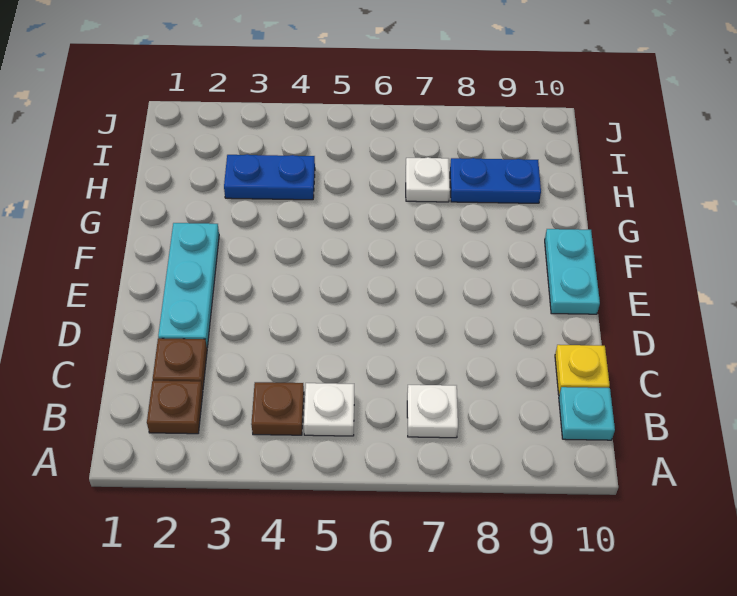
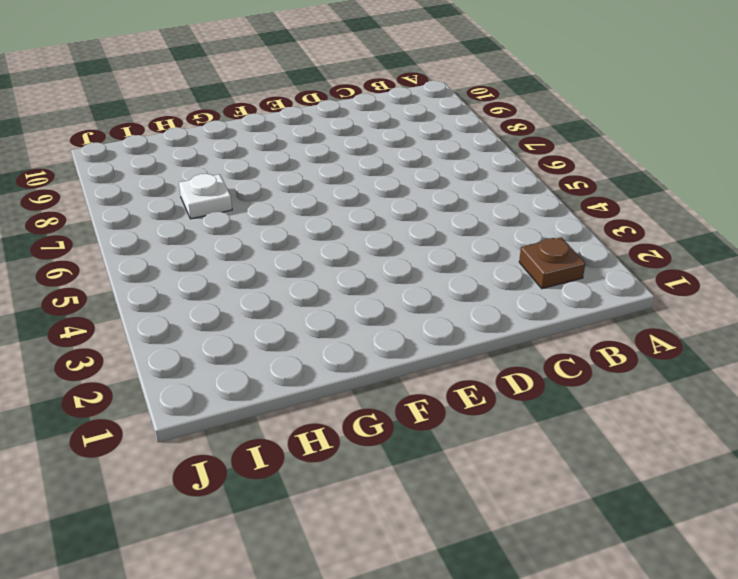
none -> brown 1x1 plate [251,382,304,435]
none -> white 1x1 plate [304,383,354,436]
none -> white 1x1 plate [407,385,458,438]

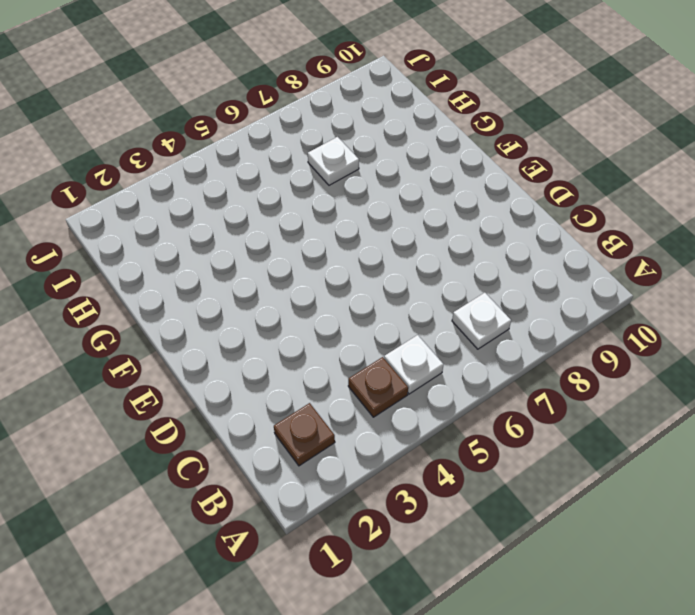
none -> cyan 1x1 plate [559,387,615,440]
none -> brown 1x1 plate [153,338,207,390]
none -> yellow 1x1 plate [555,345,610,395]

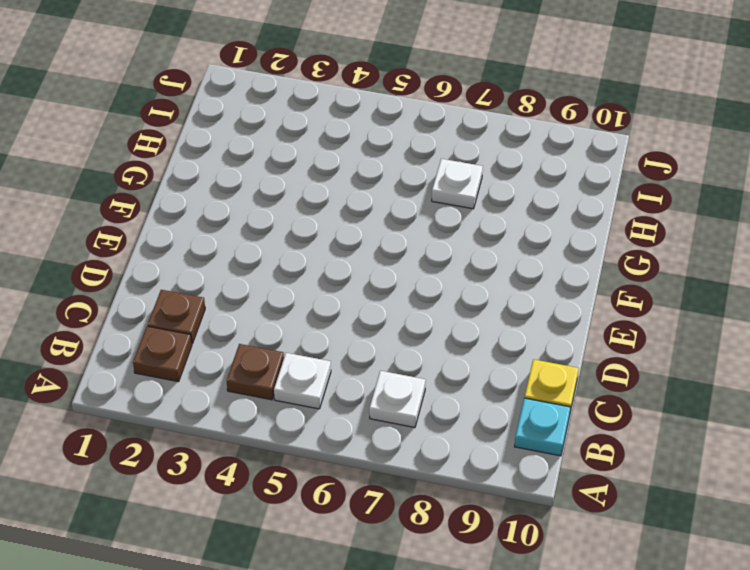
none -> cyan 1x3 plate [158,223,219,347]
none -> cyan 1x2 plate [545,229,600,314]
none -> blue 1x2 plate [224,154,315,200]

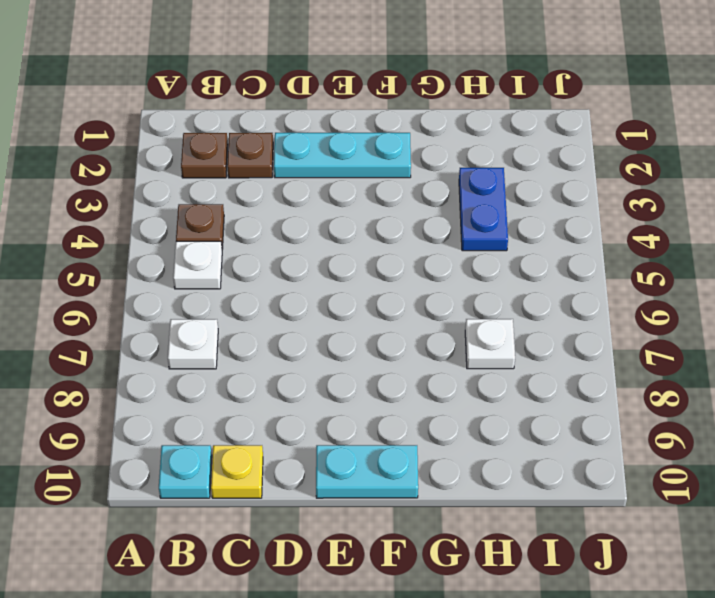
none -> blue 1x2 plate [450,158,541,203]

